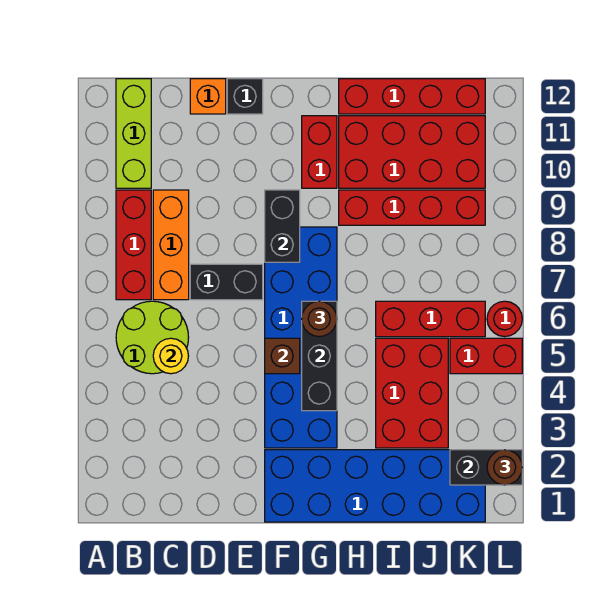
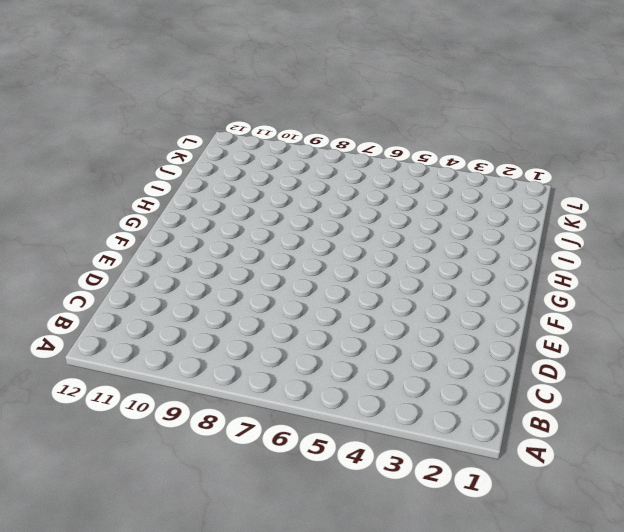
none -> lime 2x2 round brick [116,301,189,374]
none -> red 1x3 brick [116,190,151,300]
none -> lime 1x3 brick [116,79,151,188]

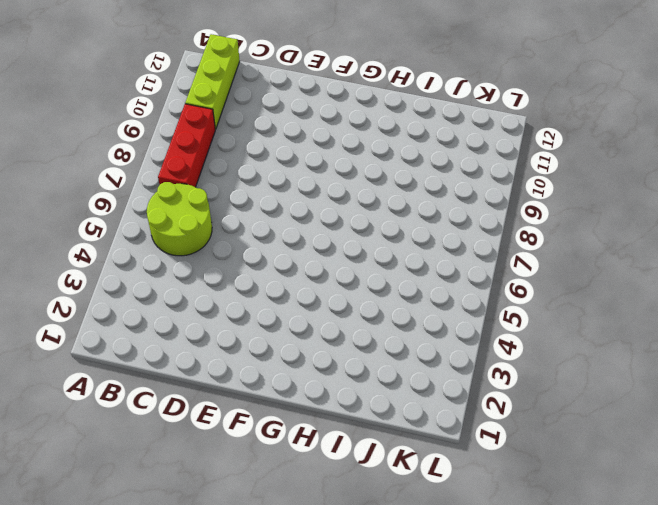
none -> orange 1x3 brick [153,190,189,300]
none -> black 1x2 brick [190,264,263,300]
none -> orange 1x1 brick [190,79,226,114]

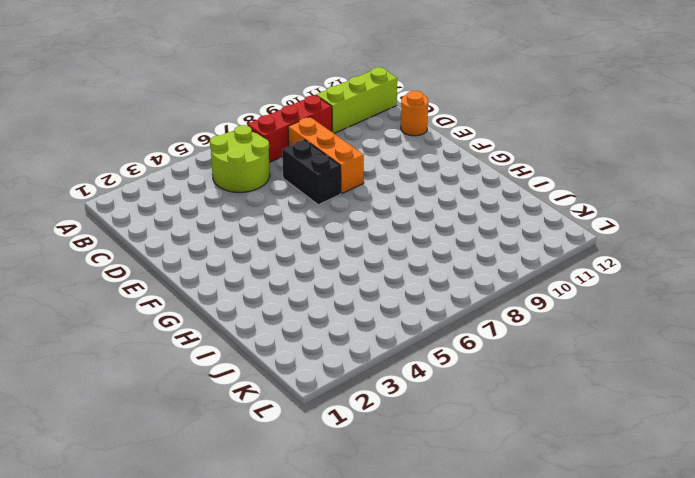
orange 1x3 brick [288,117,364,193] -> orange 1x3 brick turned to [153,190,189,300]
orange 1x1 round brick [401,91,428,136] -> orange 1x1 brick [190,79,226,114]
none -> black 1x1 brick [227,79,263,114]
none -> blue 2x6 brick [265,450,485,522]
none -> blue 2x6 brick [265,227,337,448]

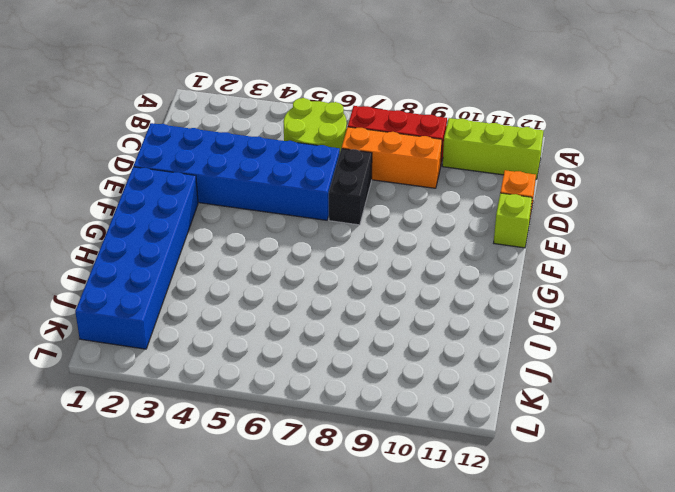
blue 2x6 brick [133,123,340,220] -> blue 2x6 brick moved to [265,227,337,448]
lime 1x1 brick [494,193,532,248] -> black 1x1 brick [227,79,263,114]
none -> red 1x2 brick [302,116,337,188]
none -> red 1x4 brick [339,190,485,225]
none -> red 2x4 brick [339,116,485,188]

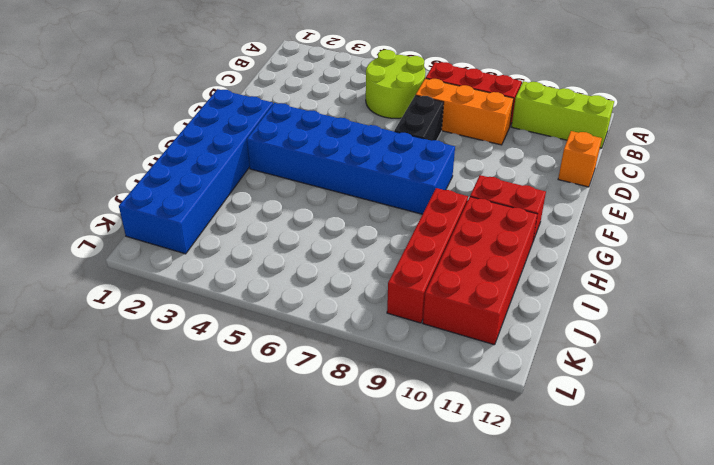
none -> black 1x1 brick [227,79,263,114]
none -> red 1x4 brick [339,79,485,114]
none -> red 2x3 brick [376,338,448,448]

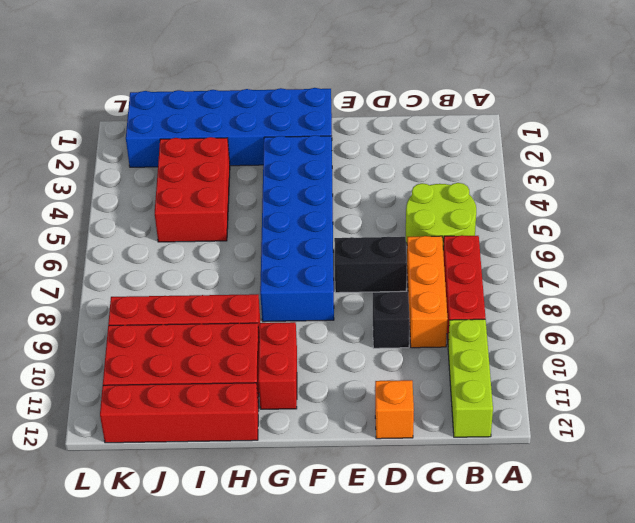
black 1x1 brick [373,292,410,348] -> black 1x1 brick moved to [227,79,263,114]
none -> red 1x3 brick [376,301,485,337]
none -> red 1x2 brick [450,338,522,374]
none -> red 1x1 round brick [487,301,522,337]

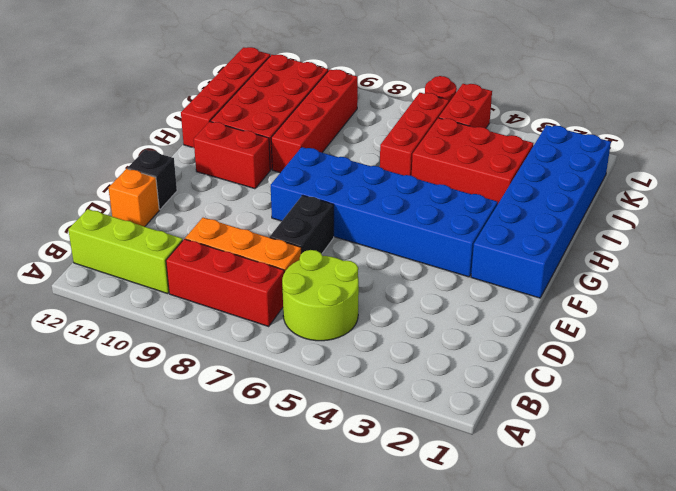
none -> yellow 1x1 round brick [153,338,188,374]
none -> brown 1x1 brick [265,338,300,374]
none -> black 1x2 brick [265,190,300,262]

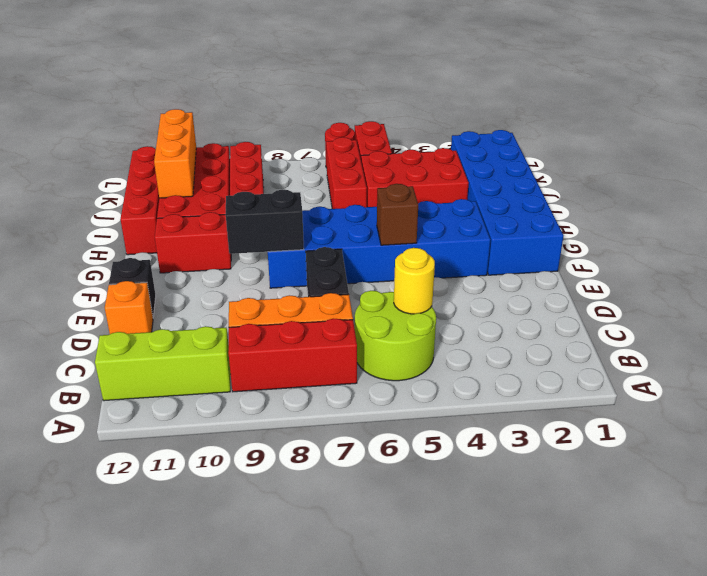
orange 1x3 brick [154,109,196,198] -> none
none -> black 1x3 brick [302,301,337,411]
none -> black 1x2 brick [450,450,522,485]
none -> brown 1x1 round brick [302,301,337,337]

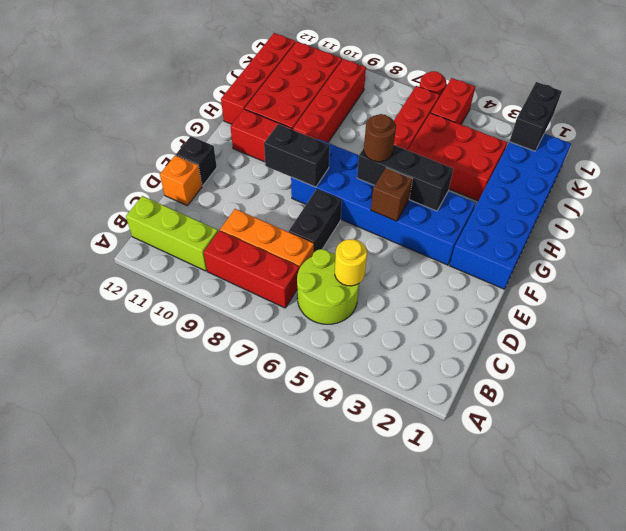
none -> brown 1x1 round brick [487,450,522,485]

